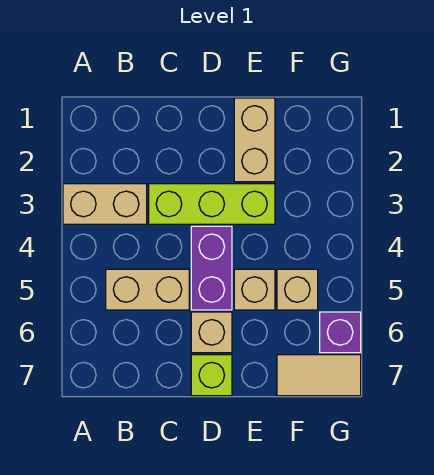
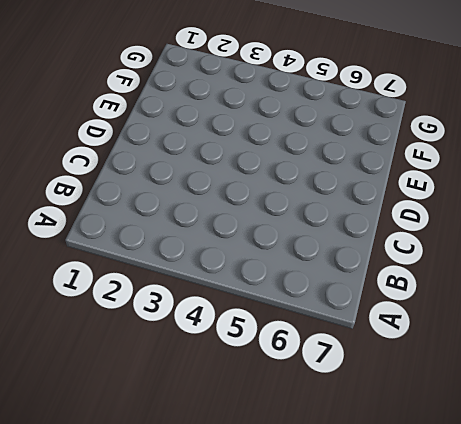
none -> tan 1x2 brick [63,184,147,224]
none -> tan 1x2 brick [106,269,189,310]

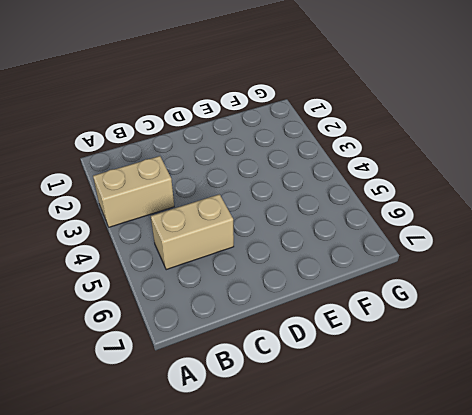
none -> lime 1x3 brick [149,184,275,224]
none -> purple 1x2 brick [191,226,232,310]

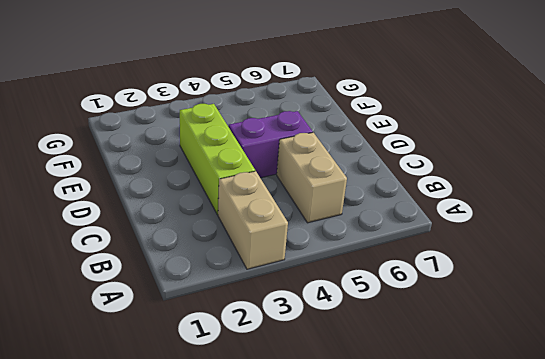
none -> tan 1x1 brick [191,312,232,353]
none -> lime 1x1 brick [191,355,232,396]

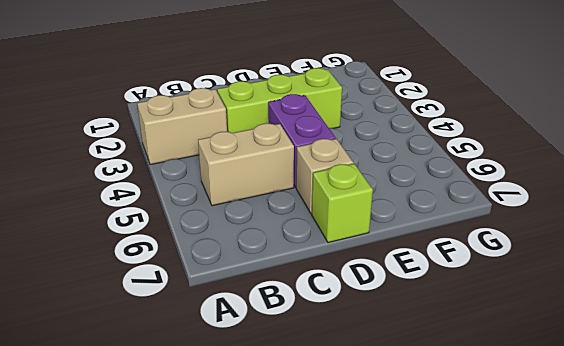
none -> tan 1x2 brick [234,98,275,182]
none -> tan 1x1 brick [234,269,275,310]

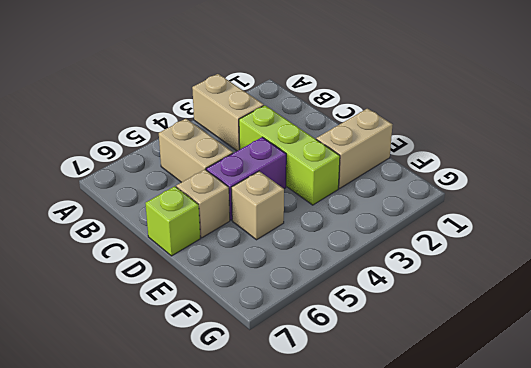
none -> tan 1x1 brick [277,269,318,310]
none -> tan 1x2 tile [277,355,361,396]

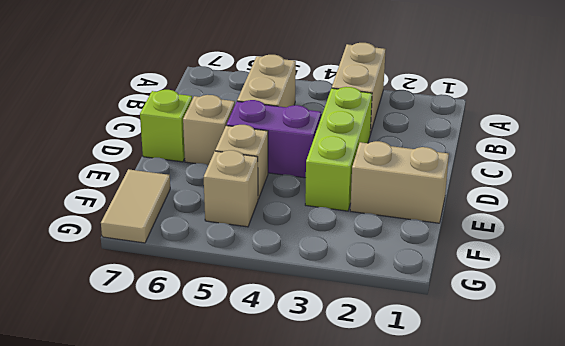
none -> purple 1x1 brick [320,312,361,353]

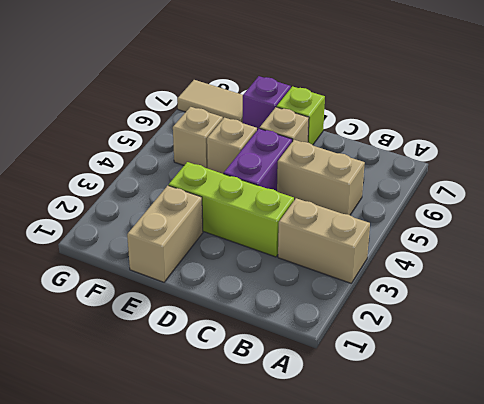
purple 1x1 brick [243,76,291,130] -> purple 1x1 brick moved to [320,312,361,353]

